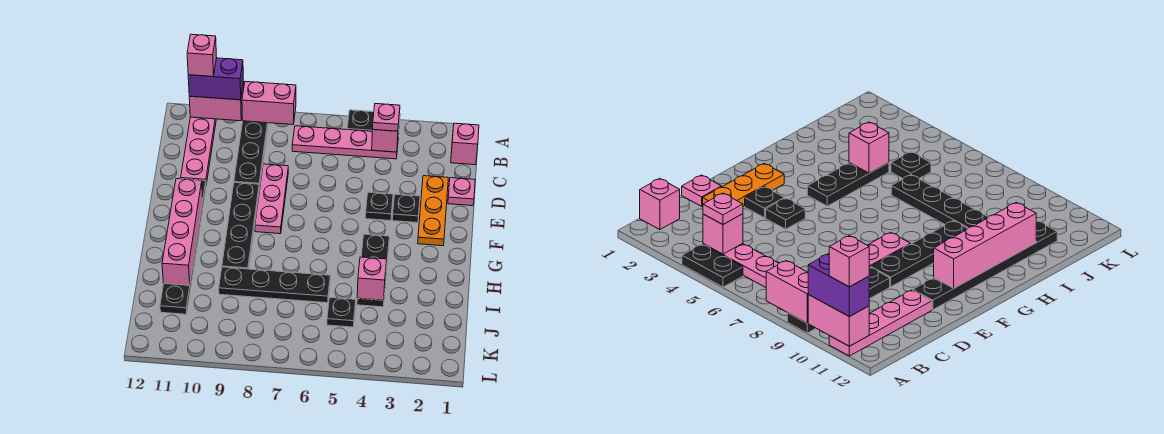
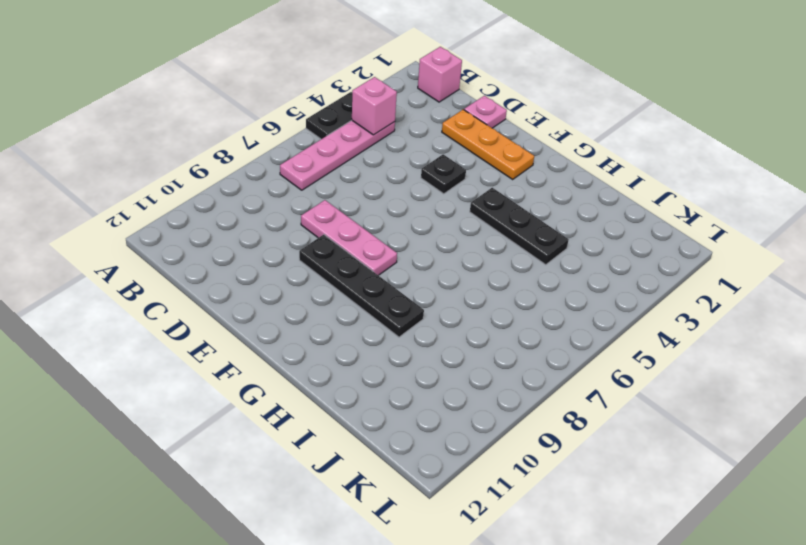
none -> black 1x4 plate [234,121,268,189]
none -> pink 1x4 plate [181,117,216,184]
none -> black 1x1 plate [392,194,420,223]

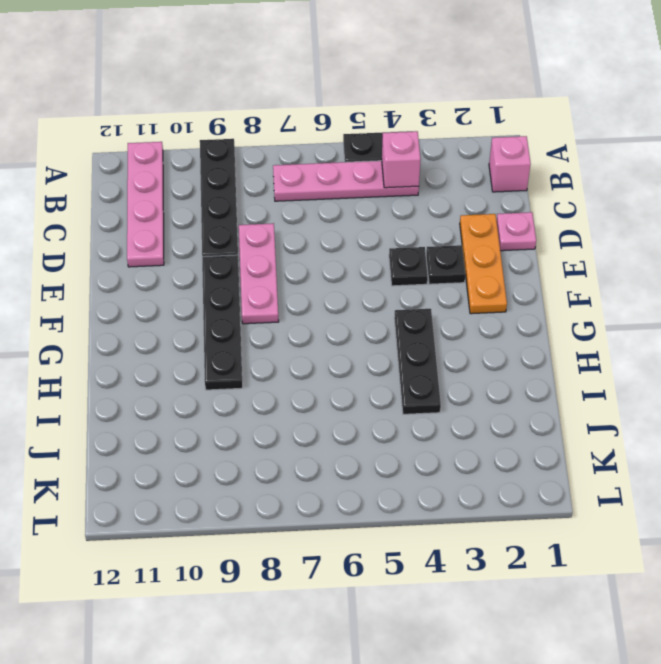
none -> black 1x6 plate [160,179,206,314]
none -> black 1x4 plate [219,267,330,303]
none -> black 1x1 plate [327,298,356,327]

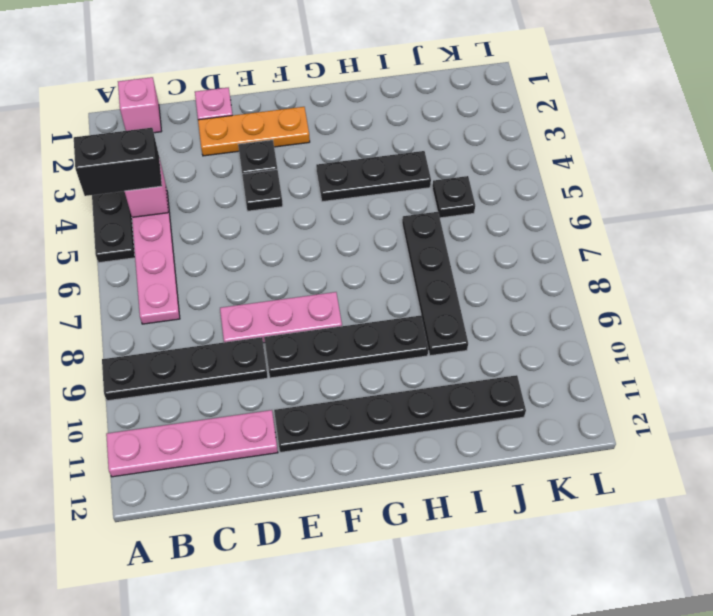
black 1x2 brick [74,128,162,196] -> pink 1x1 plate [373,104,400,131]
none -> pink 1x2 brick [242,82,296,125]
none -> pink 1x2 brick [189,82,244,121]
none -> pink 1x4 brick [162,179,203,285]

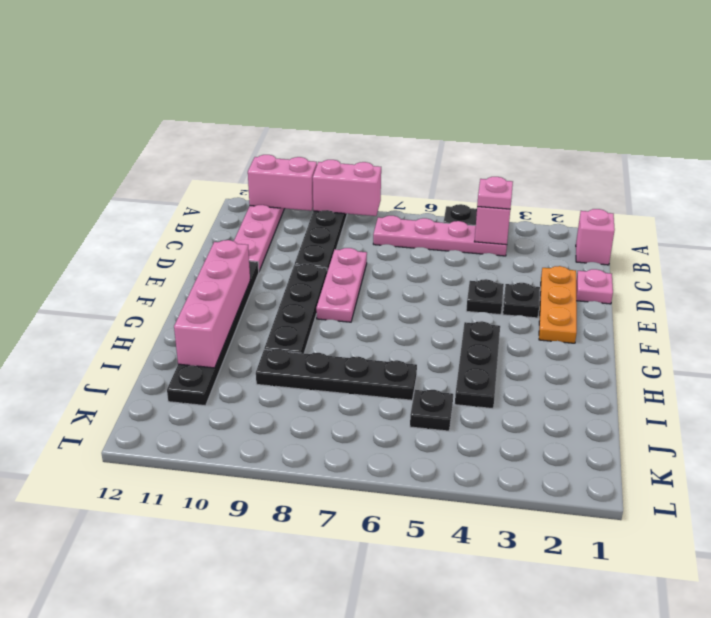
none -> pink 1x1 brick [357,257,387,300]
none -> purple 1x2 brick [188,58,243,100]
none -> pink 1x1 brick [187,34,217,77]

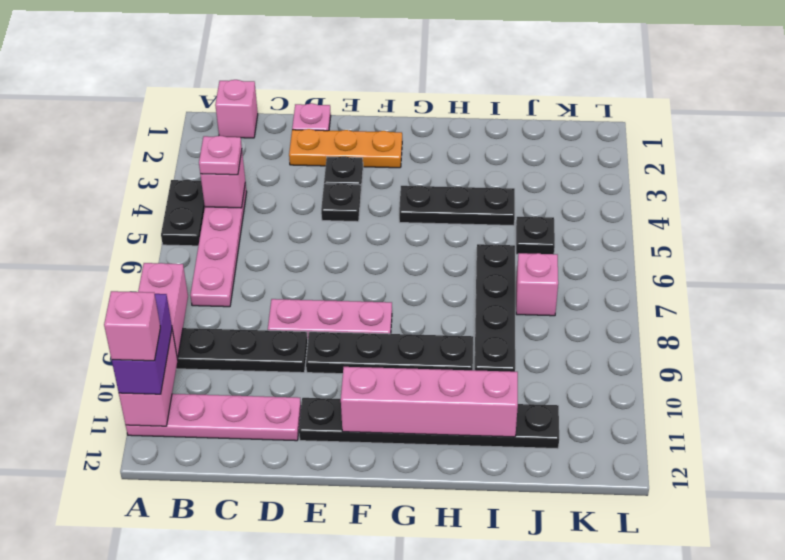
pink 1x1 brick [516,253,558,316] -> pink 1x1 brick moved to [357,257,387,300]

